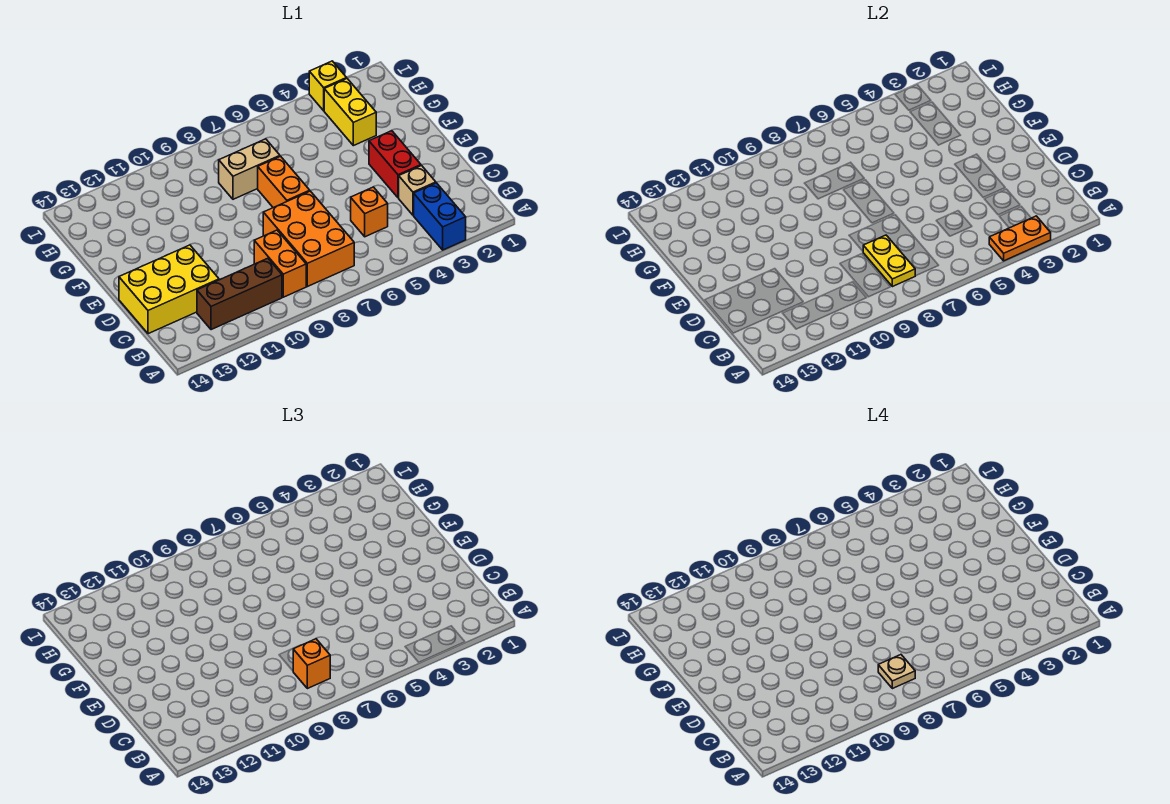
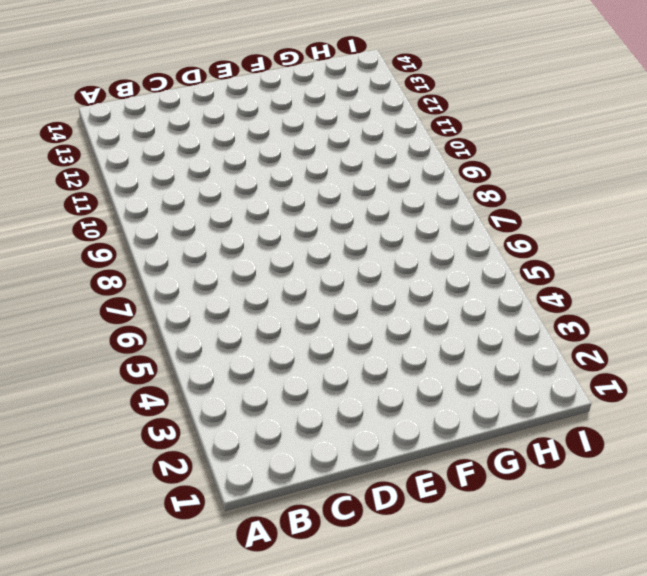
none -> blue 1x2 brick [414,183,466,250]
none -> orange 2x3 brick [263,191,354,287]
none -> orange 1x2 brick [254,230,306,297]

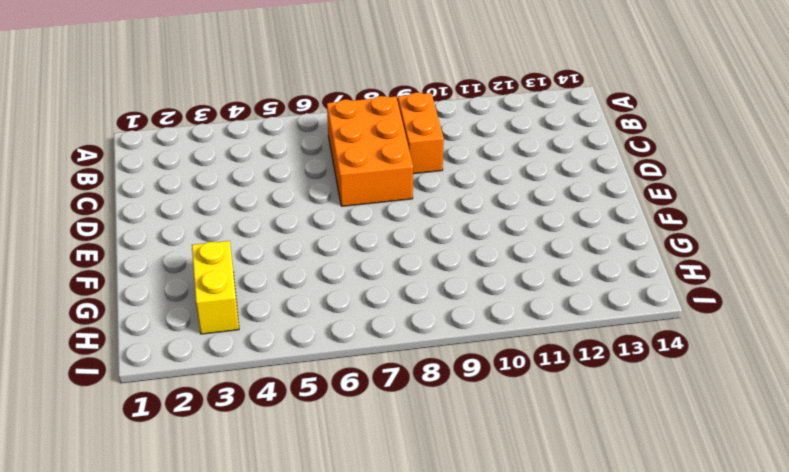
none -> blue 1x2 brick [414,183,466,250]
none -> brown 1x3 brick [197,258,282,330]
none -> tan 1x1 brick [399,165,436,215]

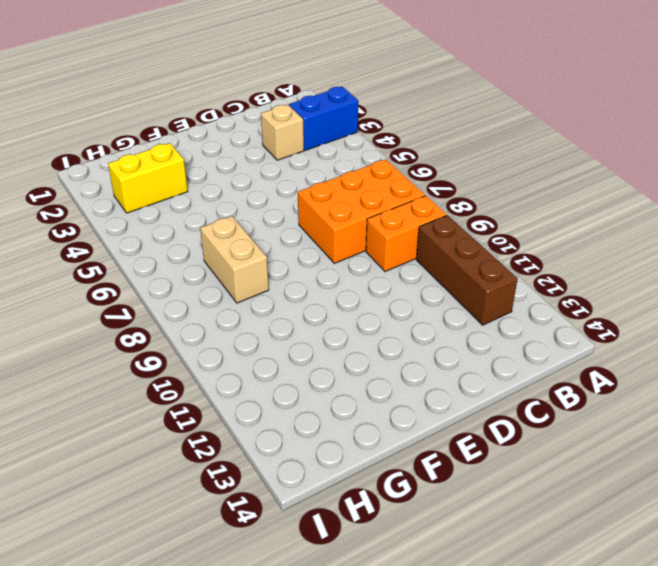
none -> orange 1x1 brick [351,187,388,237]
none -> yellow 2x3 brick [119,245,219,334]
none -> red 1x2 brick [369,131,421,198]

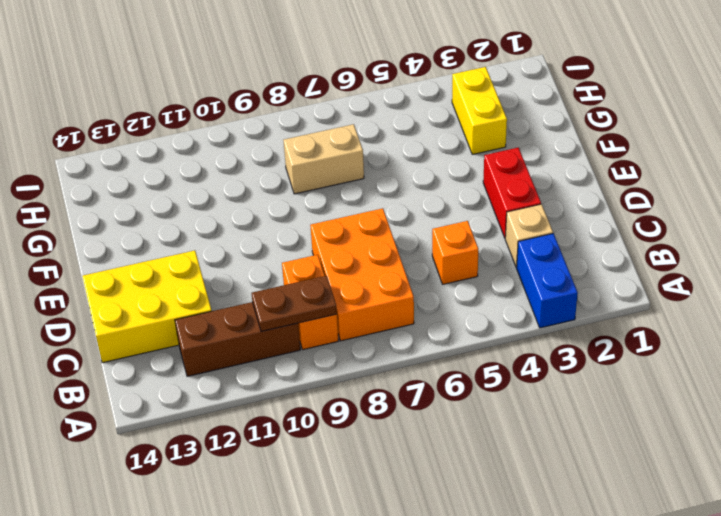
brown 1x2 plate [252,276,337,332] -> none
none -> orange 1x2 brick [258,156,310,208]
none -> yellow 1x1 brick [309,61,347,111]
none -> orange 1x2 plate [989,216,1051,261]

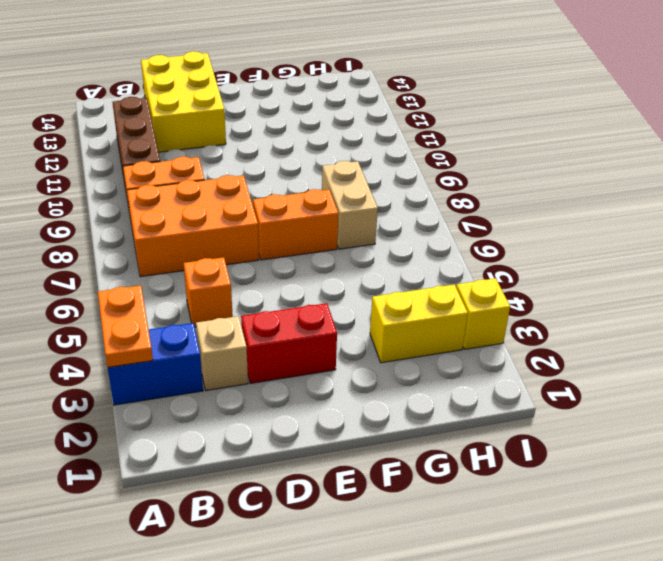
none -> yellow 1x2 plate [863,235,915,287]
none -> orange 1x1 brick [293,639,330,689]
none -> tan 1x1 plate [878,655,915,689]

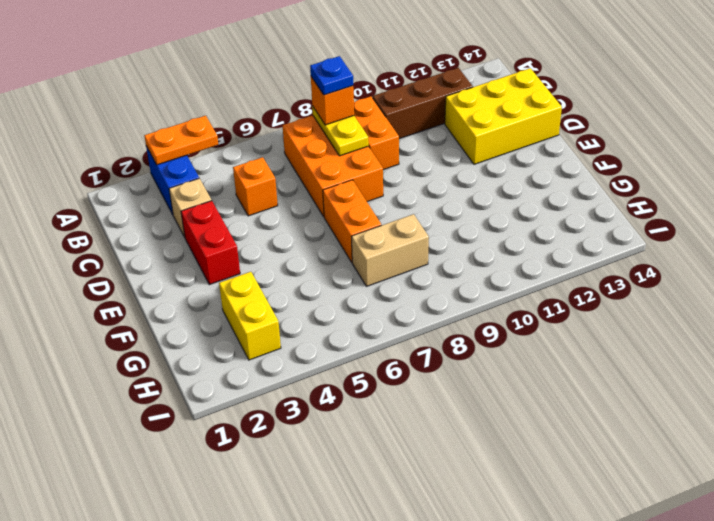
blue 1x1 plate [310,56,353,95] -> tan 1x1 plate [878,655,915,689]
none -> yellow 1x1 brick [309,61,347,111]

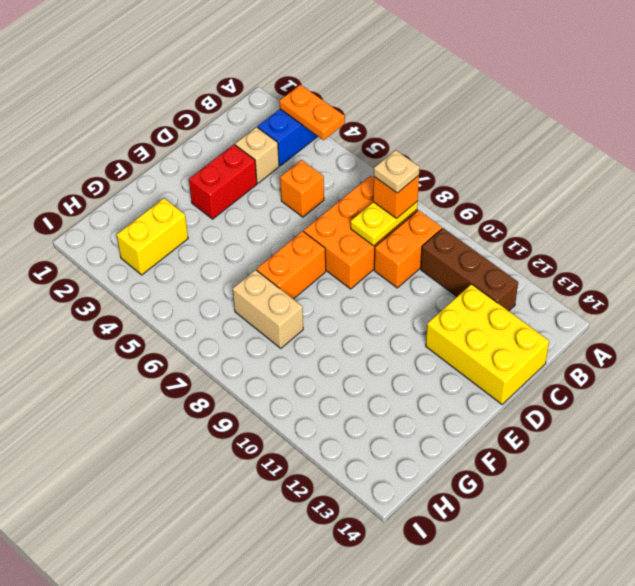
none -> yellow 1x1 brick [309,61,347,111]

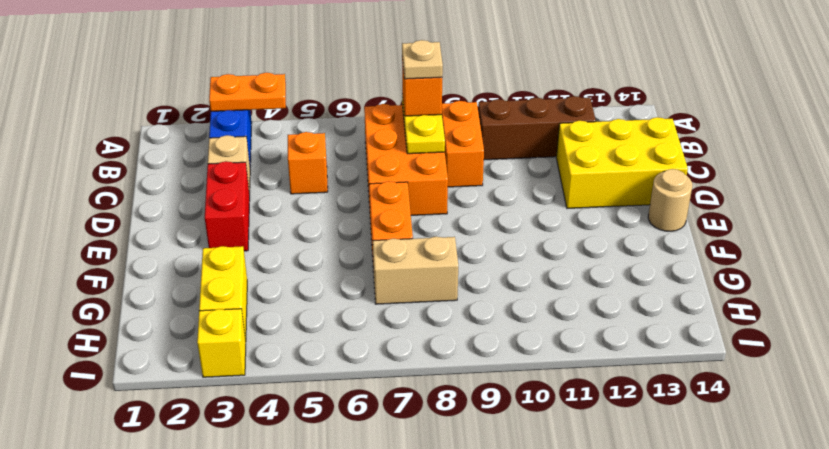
tan 1x1 round brick [648,169,692,231] -> none

